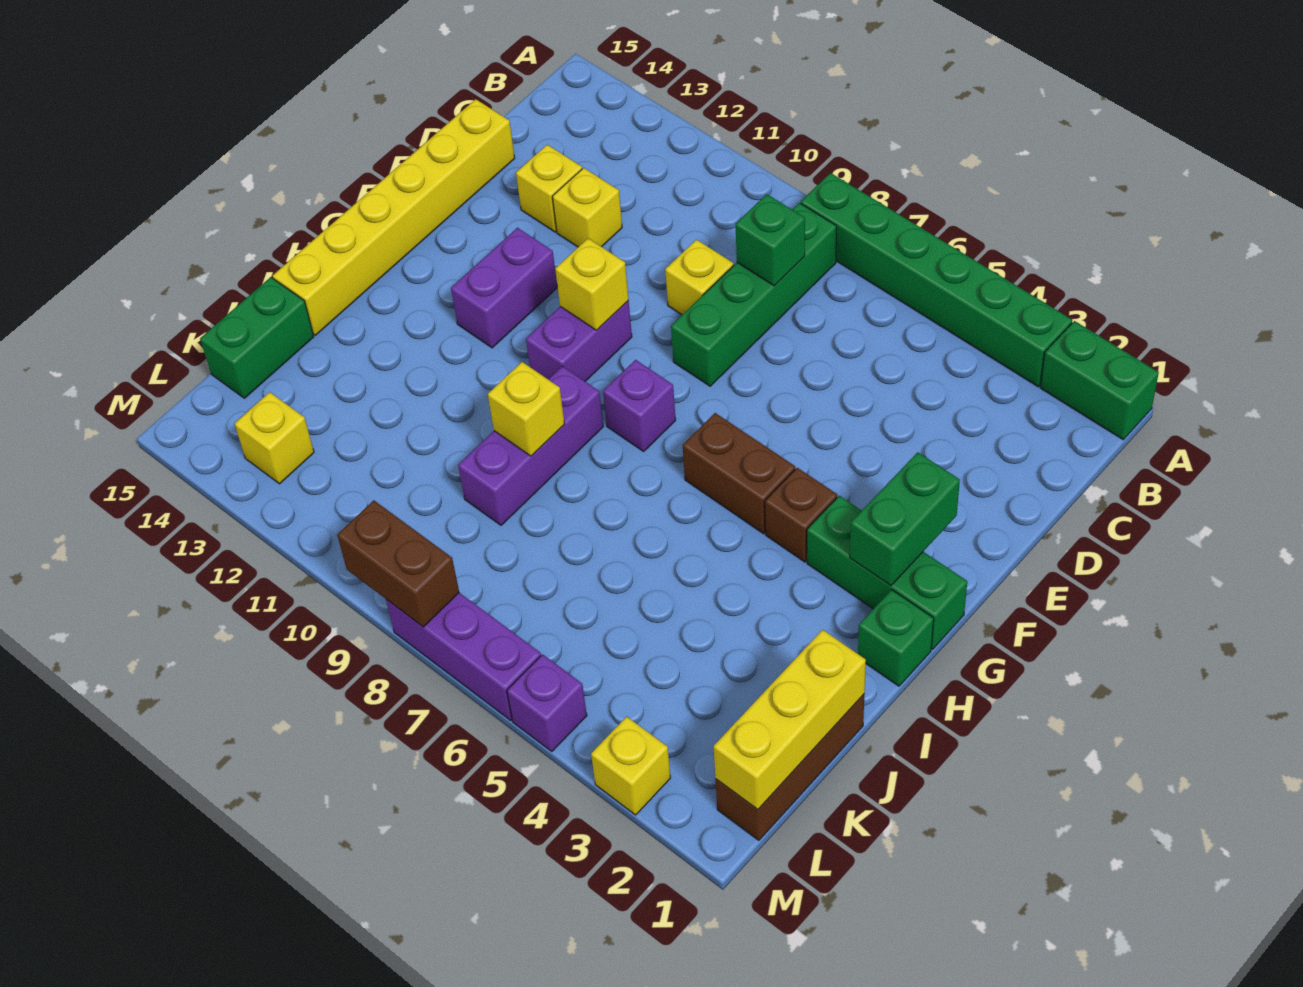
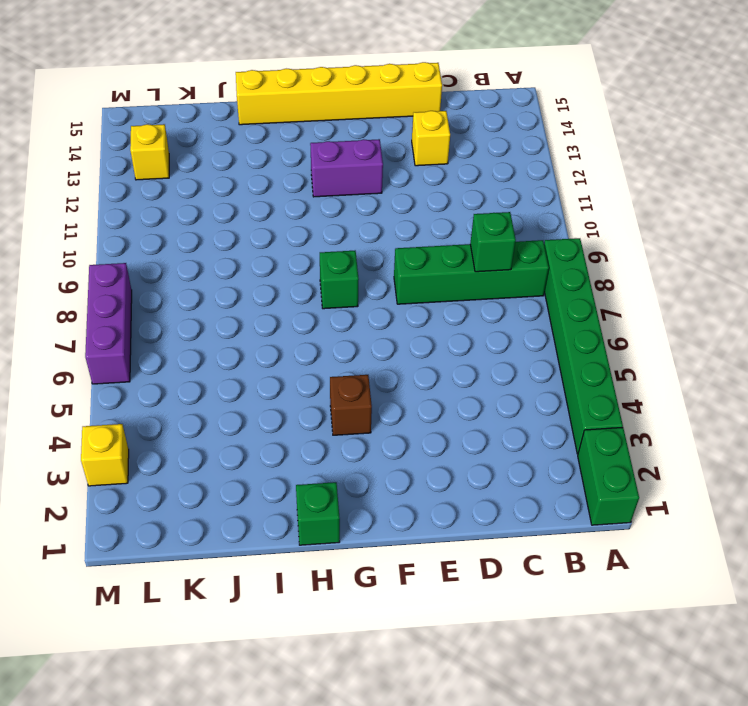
green 1x1 brick [320,251,359,309] -> purple 1x1 brick [603,360,676,451]
none -> yellow 1x1 brick [665,240,733,315]
none -> yellow 1x1 brick [552,168,622,247]
none -> purple 1x2 brick [526,301,632,381]

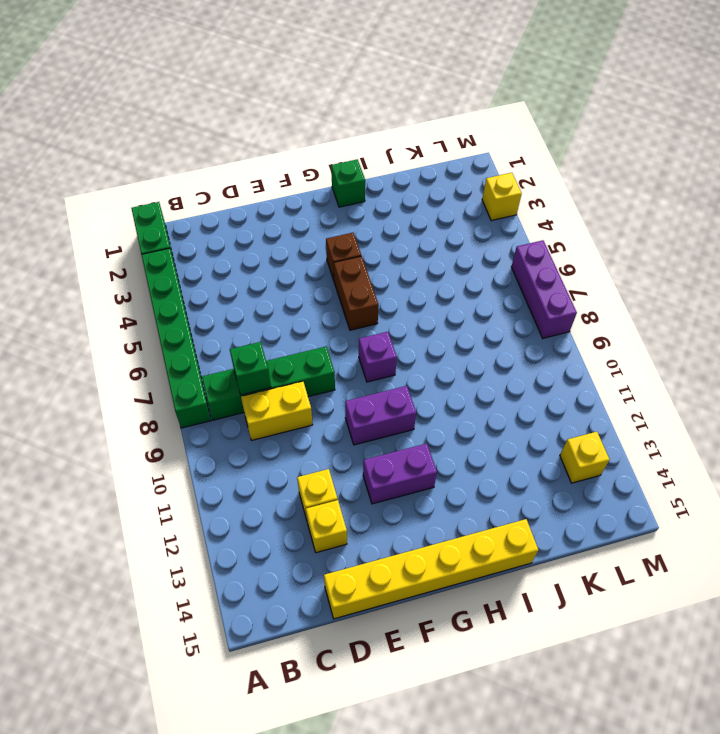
yellow 1x2 brick [241,381,313,440] -> yellow 1x1 brick [665,240,733,315]
none -> green 1x3 brick [807,496,967,649]
none -> purple 1x3 brick [458,366,603,525]
none -> brown 1x3 brick [716,694,864,840]

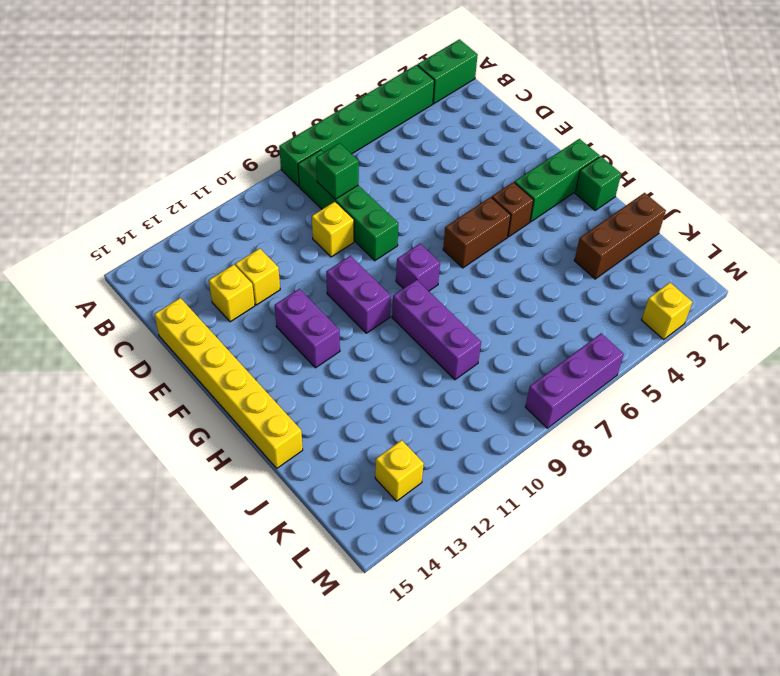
brown 1x3 brick [574,193,666,279] -> brown 1x3 brick turned to [716,694,864,840]
none -> green 1x2 brick [200,277,314,398]
none -> purple 1x1 brick [507,654,587,751]
none -> green 1x2 brick [850,452,960,586]

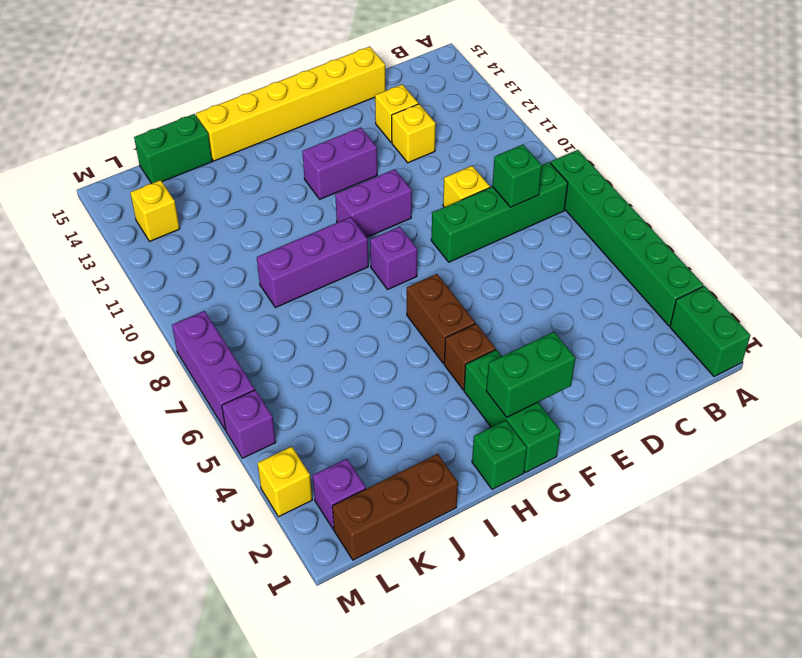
purple 1x1 brick [313,459,366,529] -> none
none -> yellow 1x1 brick [555,238,629,330]
none -> yellow 1x1 brick [488,362,565,456]
none -> yellow 1x3 brick [714,630,866,810]

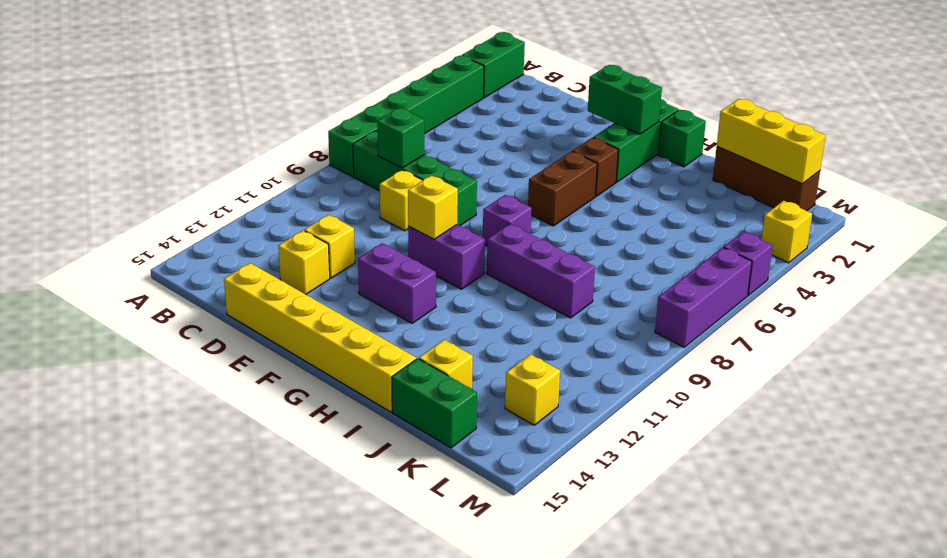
yellow 1x1 brick [419,340,473,389] -> yellow 1x1 brick moved to [488,362,565,456]
none -> brown 1x2 brick [337,500,459,627]

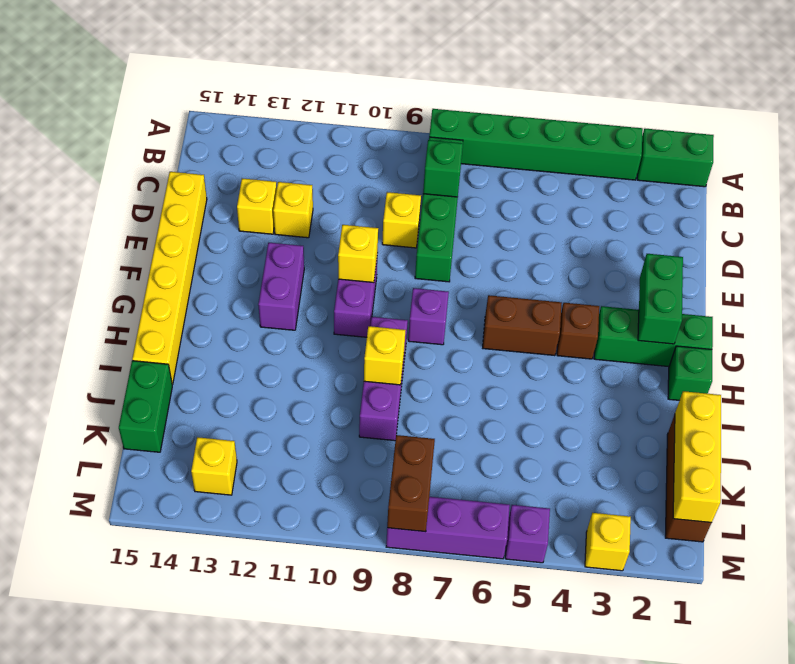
brown 1x2 brick [387,435,435,532] -> brown 1x2 brick turned to [337,500,459,627]

